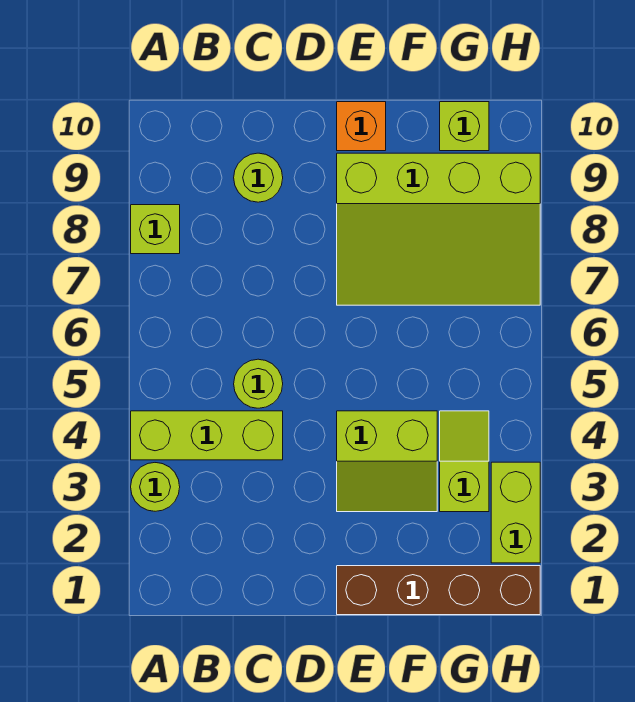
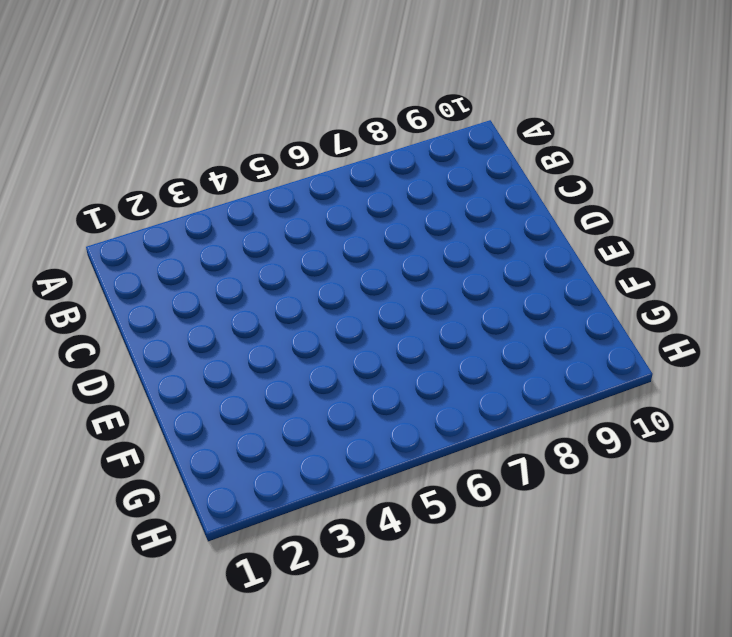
none -> lime 1x1 round brick [131,463,180,511]
none -> lime 1x3 brick [131,411,283,460]
none -> lime 1x1 brick [131,205,180,254]

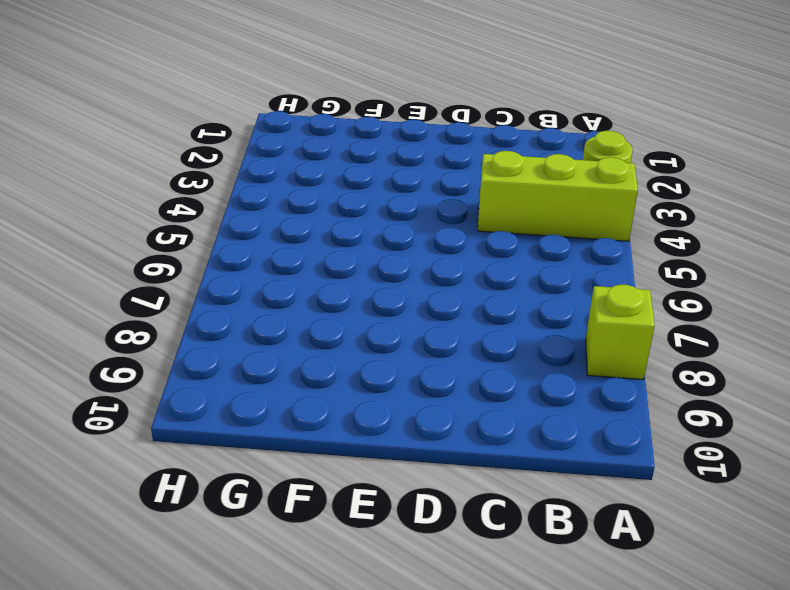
none -> lime 1x1 round brick [234,359,283,408]
none -> lime 1x1 round brick [234,153,283,202]
none -> brown 1x4 brick [337,566,540,615]

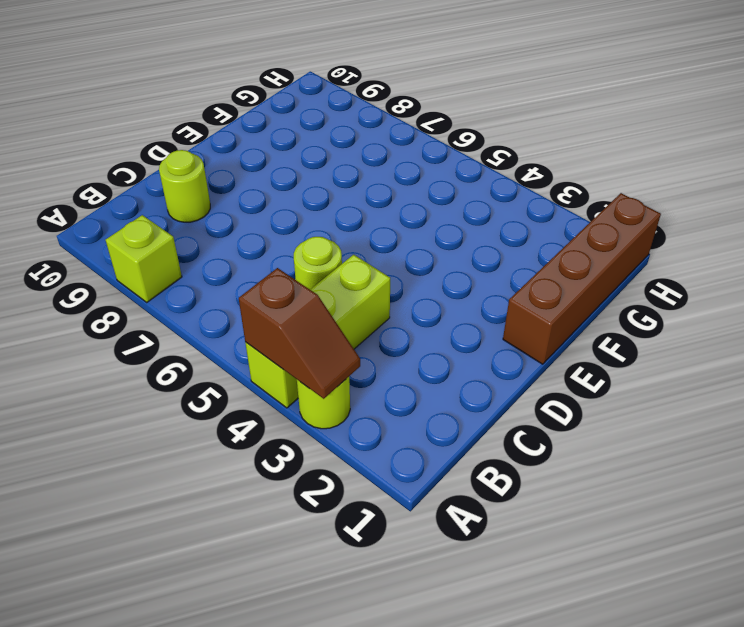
brown 1x2 slope [239,268,360,399] -> none
none -> lime 2x2 slope [337,411,437,512]
none -> lime 3x4 slope [337,153,540,305]
none -> orange 1x1 brick [337,102,386,151]

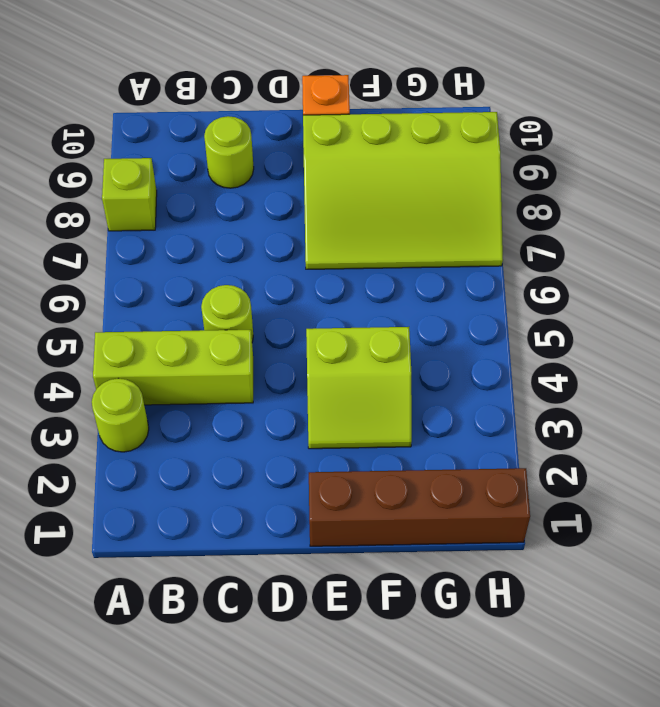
none -> lime 1x2 slope [440,411,489,512]
none -> lime 1x1 brick [440,102,489,151]
none -> lime 1x2 brick [491,462,540,563]

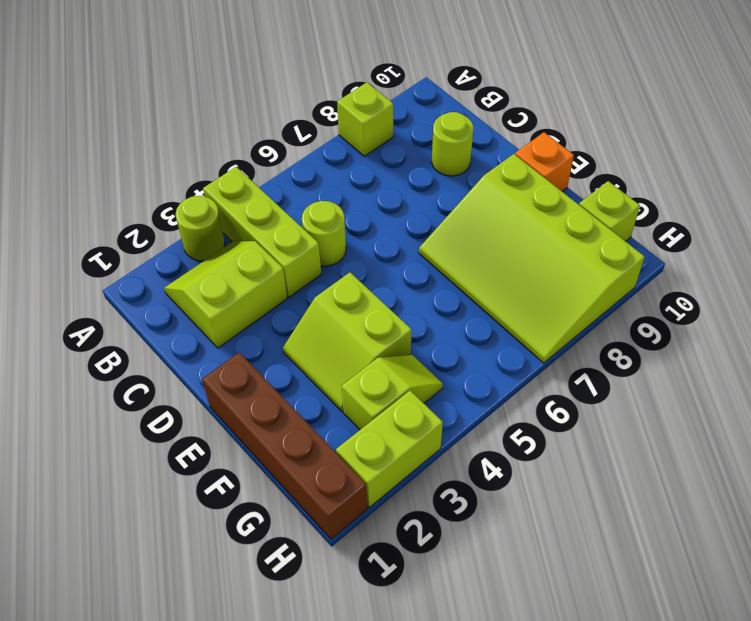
lime 2x2 slope [164,241,287,348] -> none

